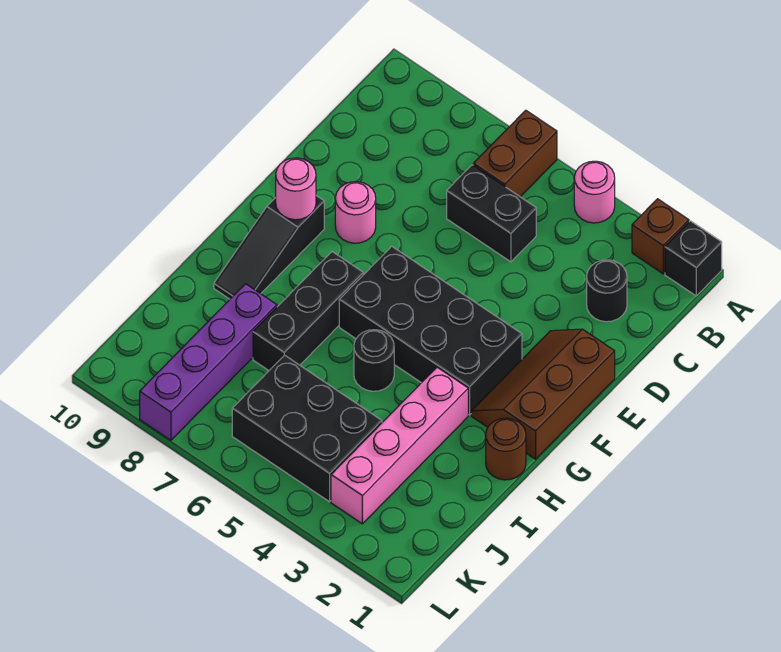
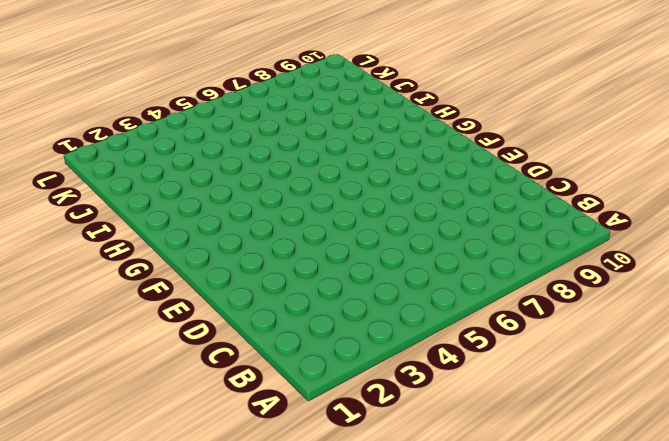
none -> black 1x1 brick [665,221,722,296]
none -> brown 1x1 brick [632,199,689,274]
none -> pink 1x1 round brick [574,161,615,223]

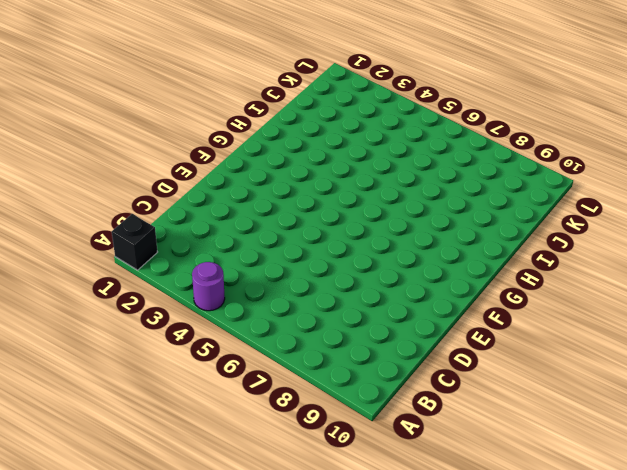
purple 1x1 round brick [192,262,225,311] -> pink 1x1 round brick [574,161,615,223]
none -> brown 1x1 brick [632,199,689,274]
none -> brown 1x2 brick [473,110,557,197]
none -> black 1x1 round brick [587,260,627,322]

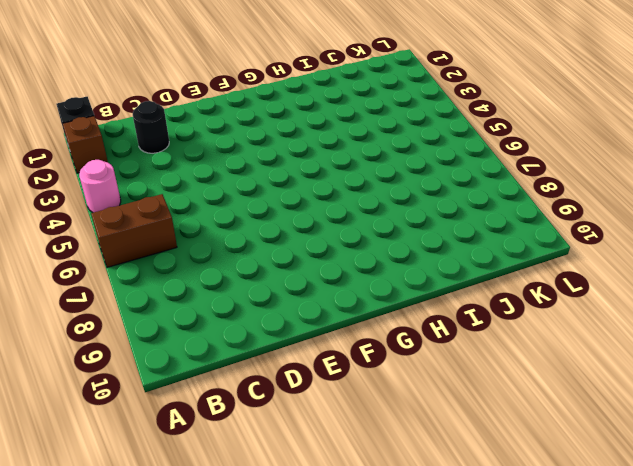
none -> black 1x2 brick [447,165,536,262]
none -> brown 2x3 slope [471,329,615,459]
none -> pink 1x1 round brick [335,182,376,243]

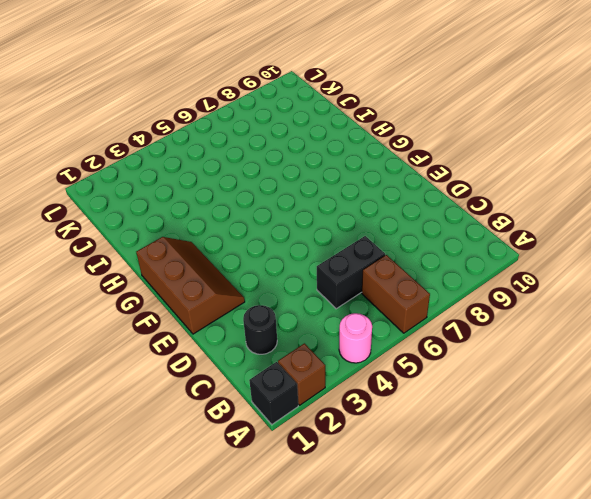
none -> pink 1x1 round brick [335,182,376,243]
none -> black 2x4 brick [339,246,522,415]
none -> black 1x3 slope [214,196,324,299]

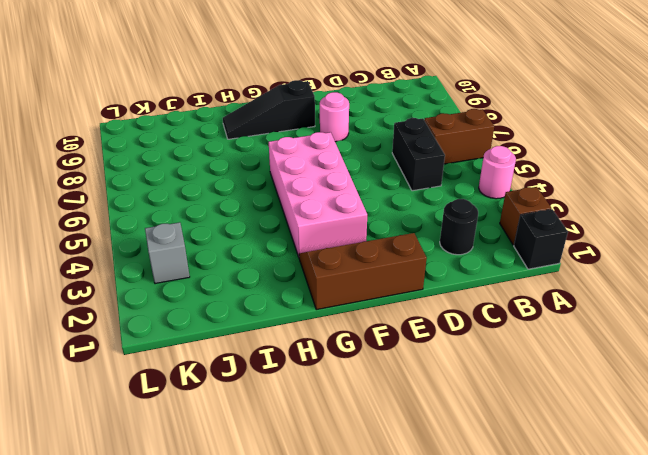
pink 2x4 brick [269,132,367,257] -> black 2x4 brick [339,246,522,415]
grey 1x1 brick [145,222,190,284] -> pink 1x4 brick [331,367,468,524]
none -> black 1x3 brick [253,252,363,371]
none -> brown 1x1 round brick [486,418,526,480]
none -> black 1x1 round brick [354,330,394,391]

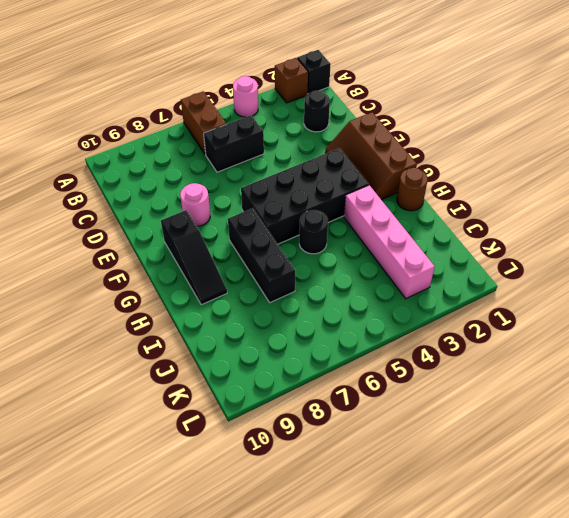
none -> purple 1x4 brick [140,284,277,440]
none -> black 2x3 brick [232,355,382,502]
none -> pink 1x1 round brick [276,158,316,220]

